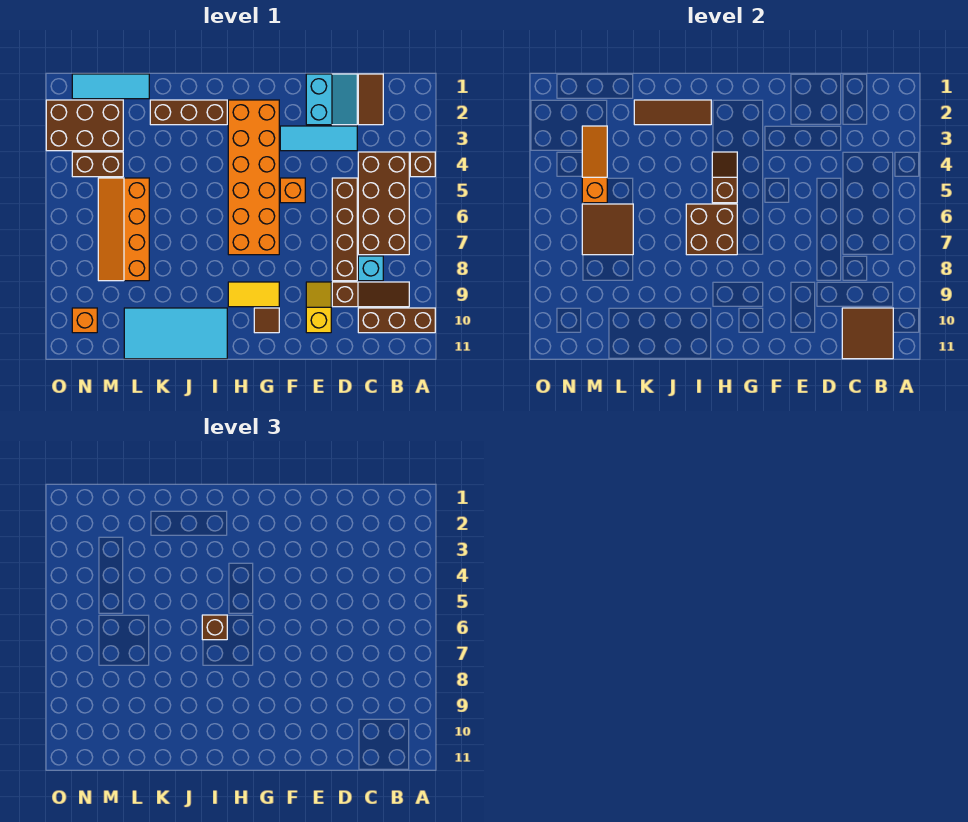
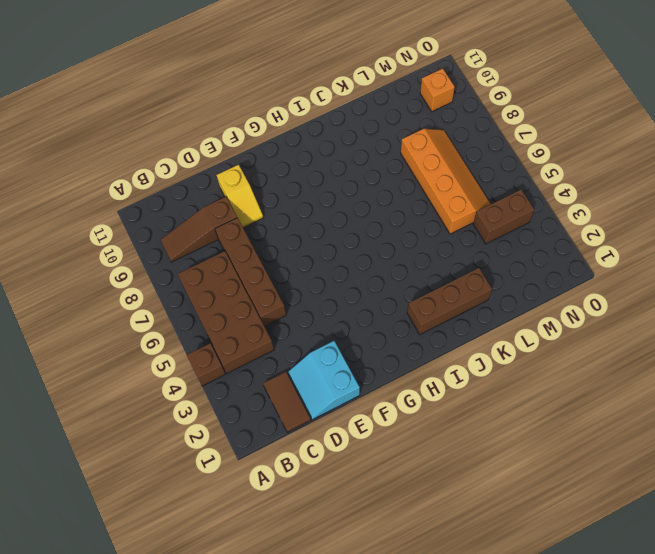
none -> brown 1x3 brick [358,308,435,333]
none -> cyan 1x1 brick [358,256,383,281]
none -> cyan 1x3 tile [280,126,357,151]

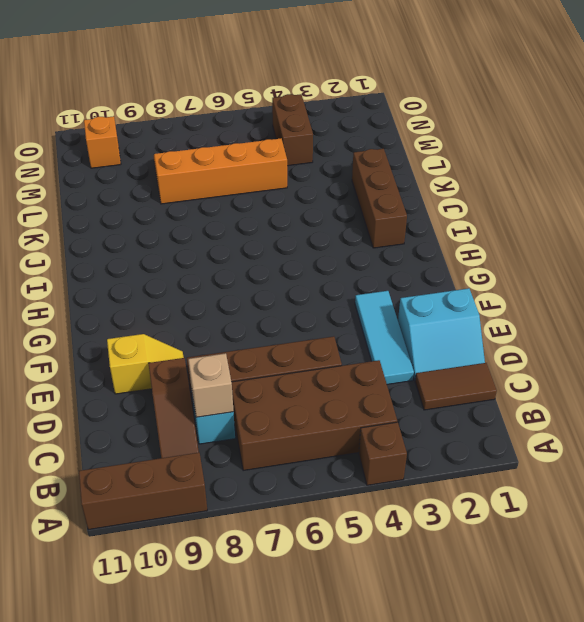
brown 1x3 brick [79,453,207,530] -> brown 1x3 brick turned to [358,308,435,333]
tan 1x1 brick [188,353,234,417] -> none
none -> orange 1x1 brick [280,178,305,203]
none -> orange 2x6 brick [228,100,279,255]
none -> yellow 1x2 tile [228,282,279,307]

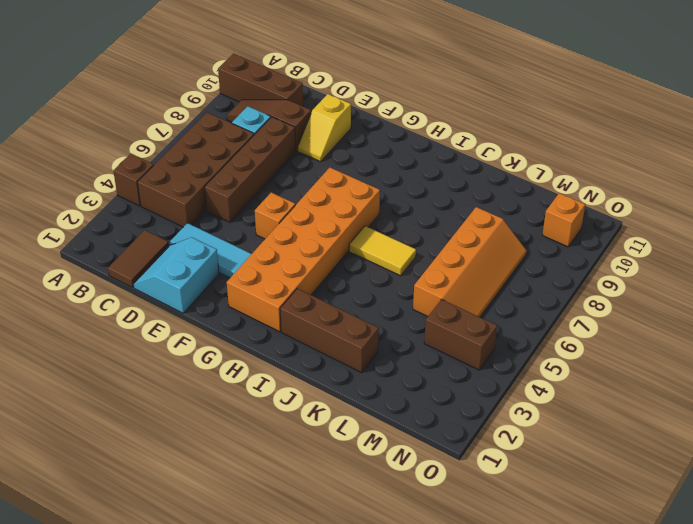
yellow 1x2 tile [349,226,416,276] -> yellow 1x2 tile moved to [228,282,279,307]
none -> brown 1x1 tile [254,308,279,333]
none -> cyan 2x4 tile [124,308,227,359]
none -> cyan 1x3 tile [72,74,149,99]

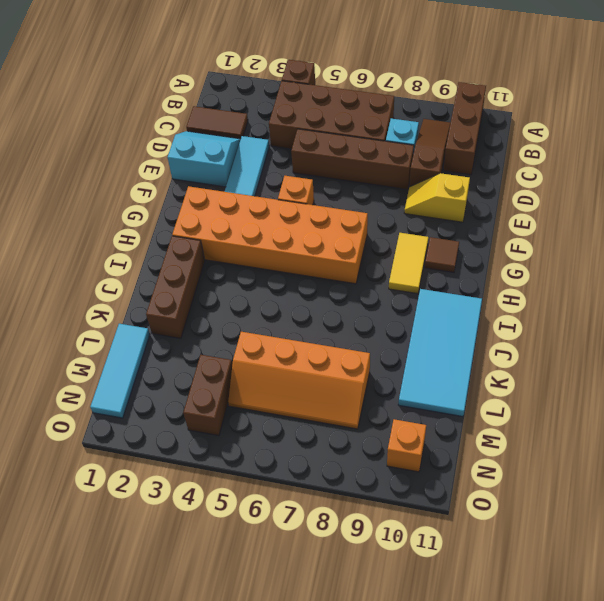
none -> brown 2x3 brick [46,100,123,151]
none -> brown 2x2 tile [842,308,893,359]
none -> brown 1x2 slope [712,152,737,203]

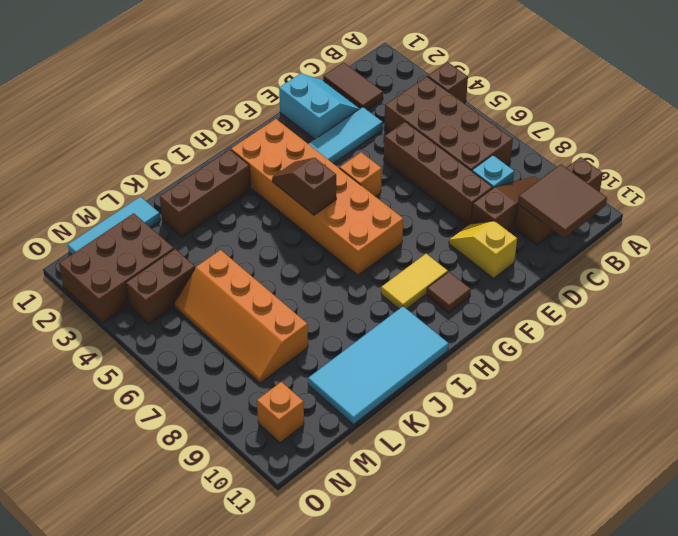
none -> brown 2x2 brick [686,204,737,255]
none -> brown 1x3 tile [634,100,711,125]
none -> brown 2x2 tile [582,204,633,255]

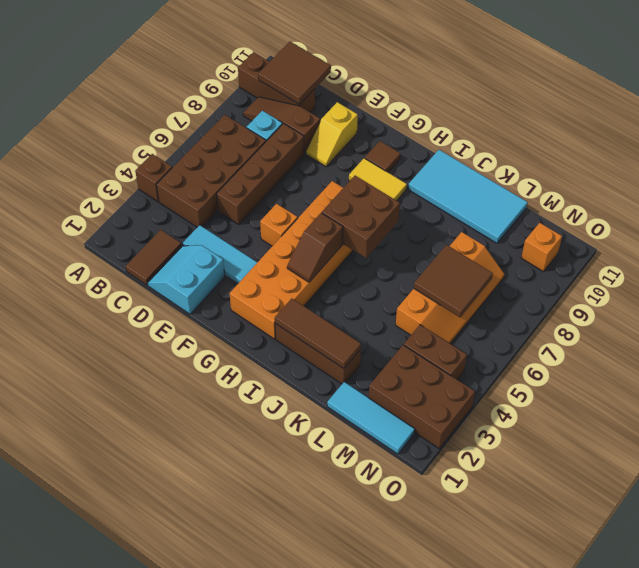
none -> orange 1x3 slope [582,126,607,203]
none -> brown 1x1 brick [202,615,227,640]

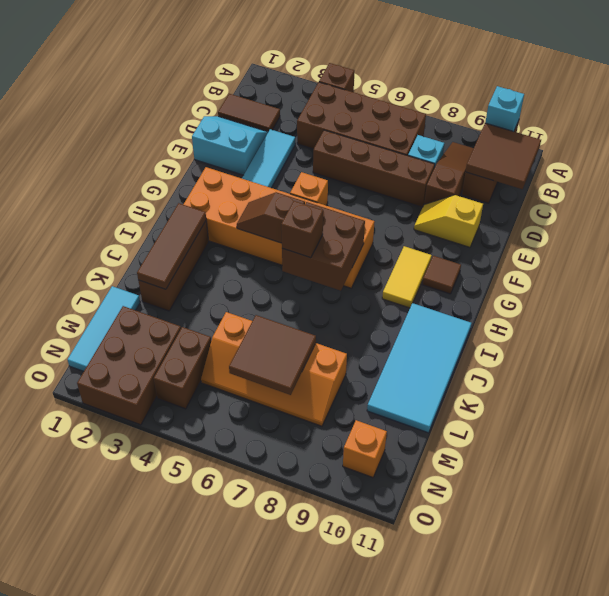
cyan 1x1 brick [485,86,524,132] -> none
none -> orange 1x3 slope [582,126,607,203]

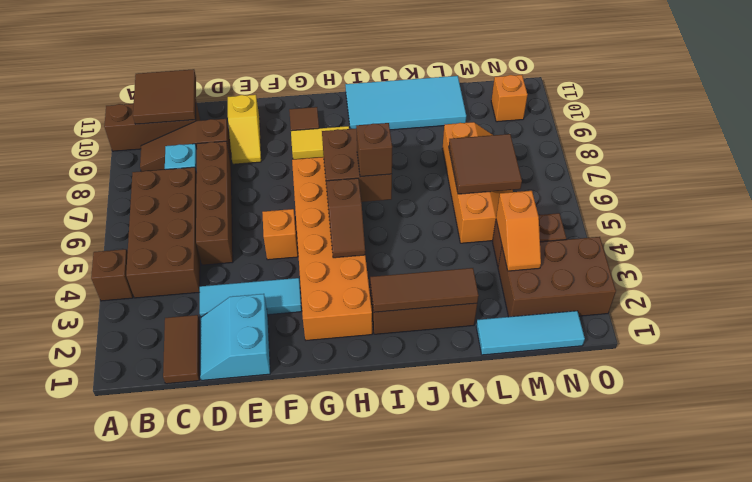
orange 1x2 slope [496,191,541,271] -> orange 1x3 slope [582,126,607,203]

